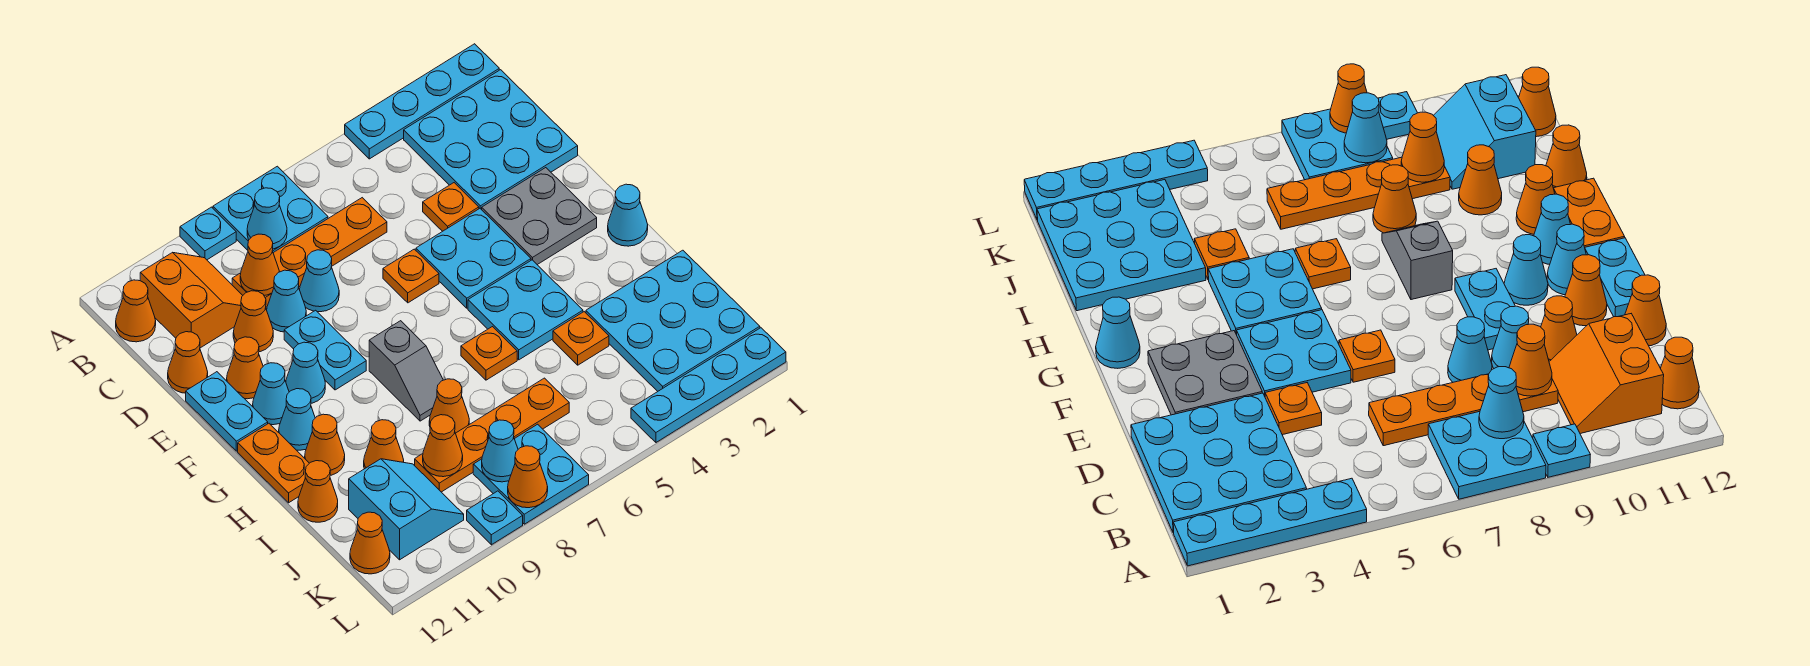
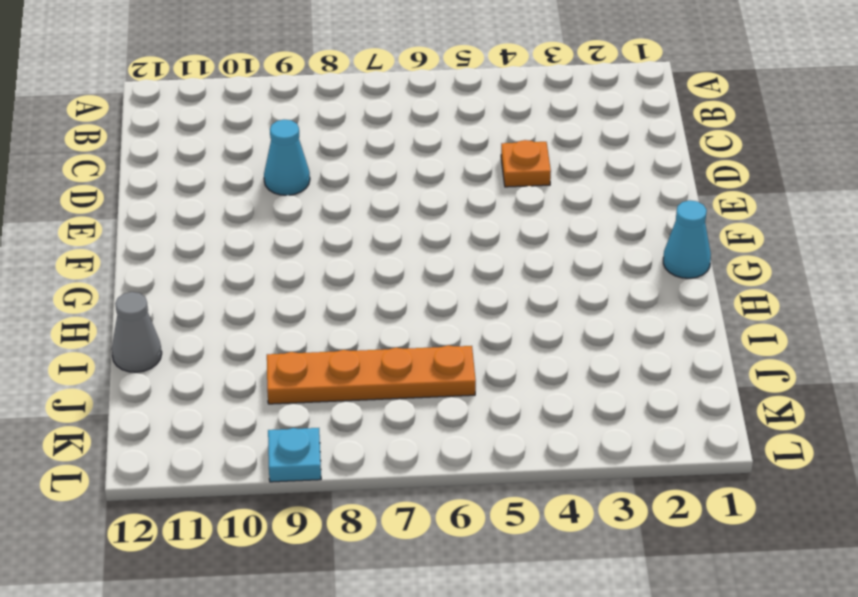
grey 1x1 cone [112,292,162,372] -> orange 1x1 cone [298,461,338,522]
none -> cyan 1x4 plate [345,44,499,159]
none -> cyan 2x2 plate [213,166,328,253]
none -> cyan 1x1 plate [180,207,236,260]
none -> cyan 3x3 plate [404,70,578,210]

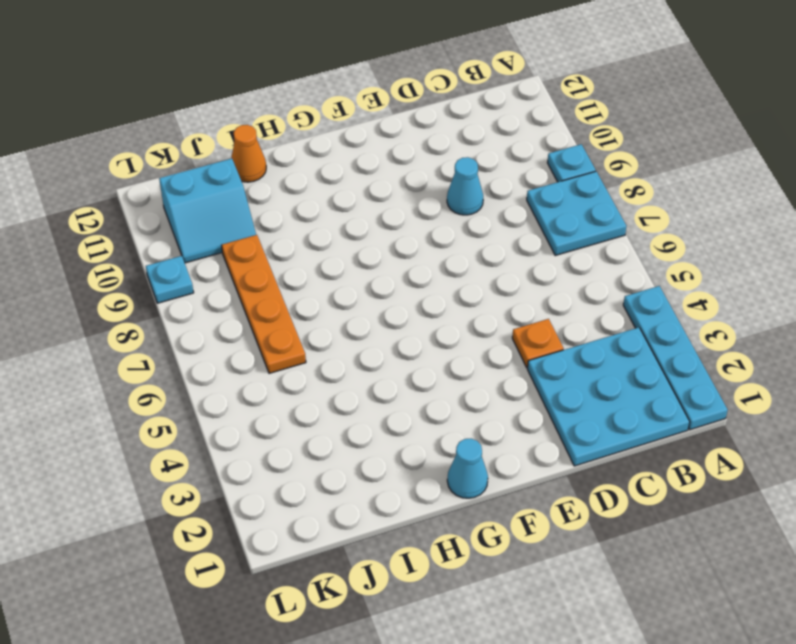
none -> orange 2x2 slope [140,252,243,348]
none -> orange 1x1 cone [116,280,156,342]
none -> orange 1x4 plate [232,198,387,307]
none -> cyan 1x1 cone [300,250,339,312]

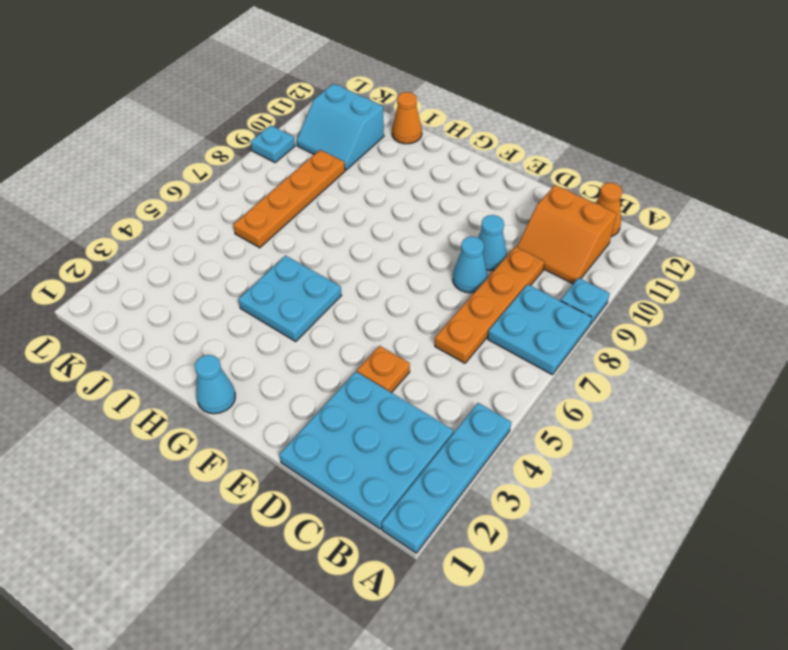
none -> orange 1x1 cone [233,291,273,352]
none -> orange 1x1 cone [168,332,208,393]
none -> grey 2x2 plate [482,168,597,265]
none -> cyan 2x2 plate [416,209,531,308]

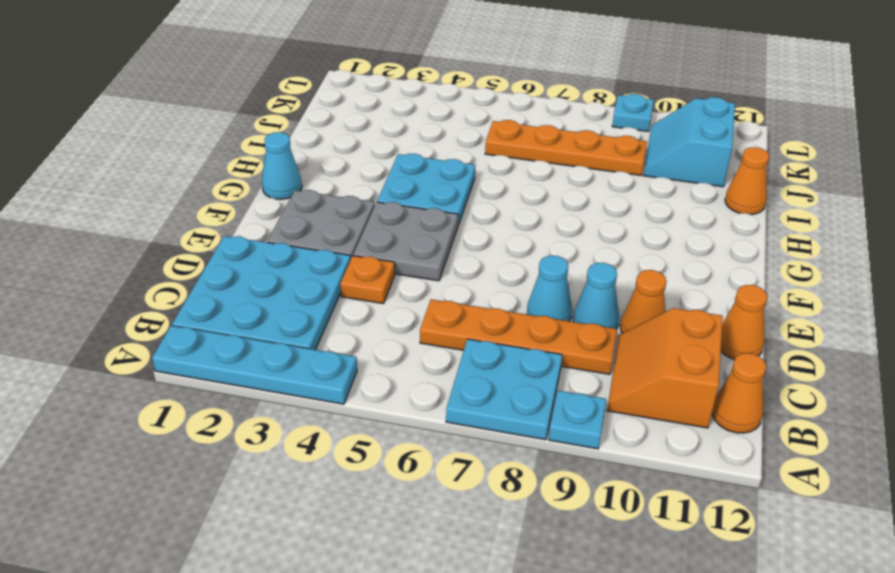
grey 2x2 plate [353,202,458,281] -> cyan 2x2 plate [416,209,531,308]
none -> orange 1x1 plate [383,249,439,303]
none -> cyan 1x2 plate [284,310,366,390]
none -> orange 1x1 cone [227,337,263,399]
none -> cyan 1x2 plate [186,372,268,451]

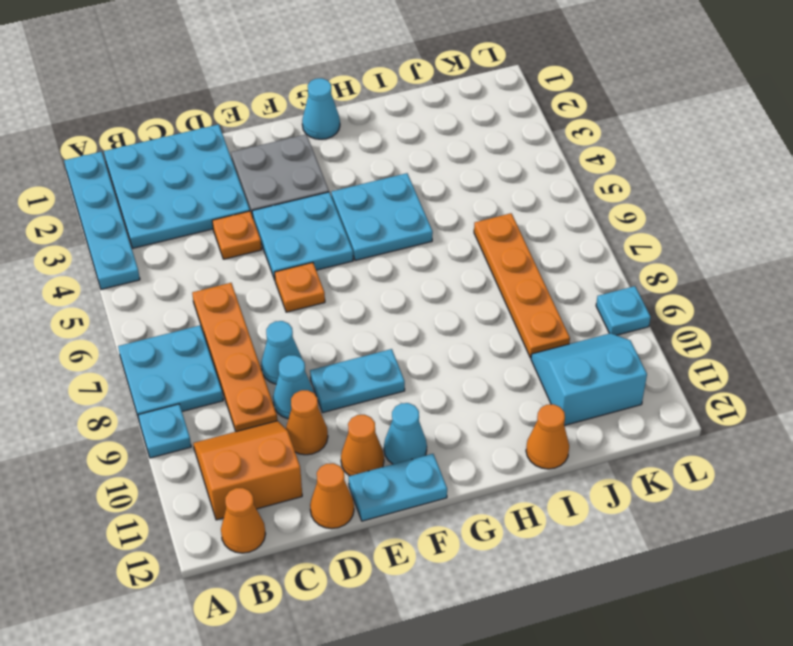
none -> cyan 1x1 cone [286,342,325,403]
none -> grey 1x2 slope [369,321,443,421]
none -> cyan 1x1 cone [279,389,315,450]
none -> orange 1x2 plate [238,423,309,503]

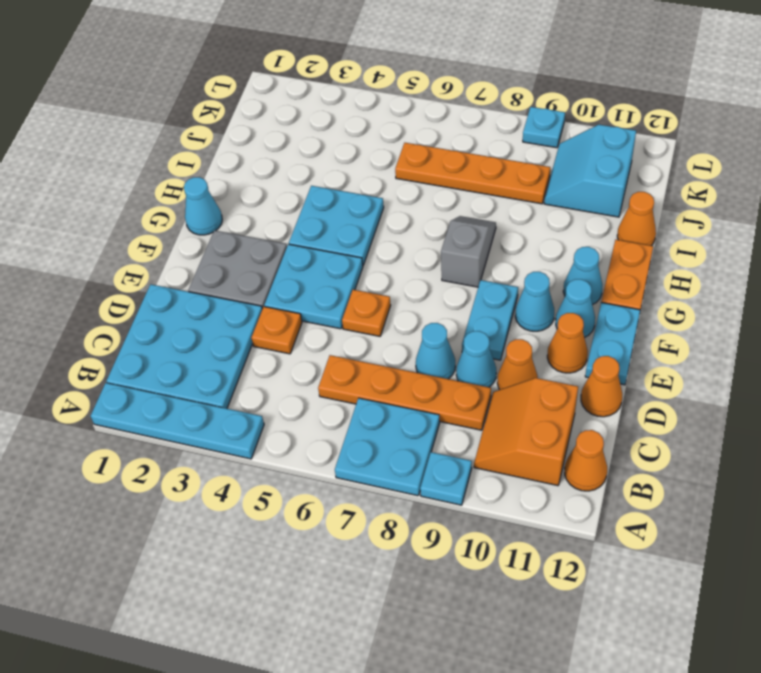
none -> orange 1x1 plate [461,327,517,380]
none -> orange 1x1 cone [305,414,345,475]
none -> cyan 3x3 plate [586,250,760,391]
none -> orange 1x1 plate [553,312,609,365]

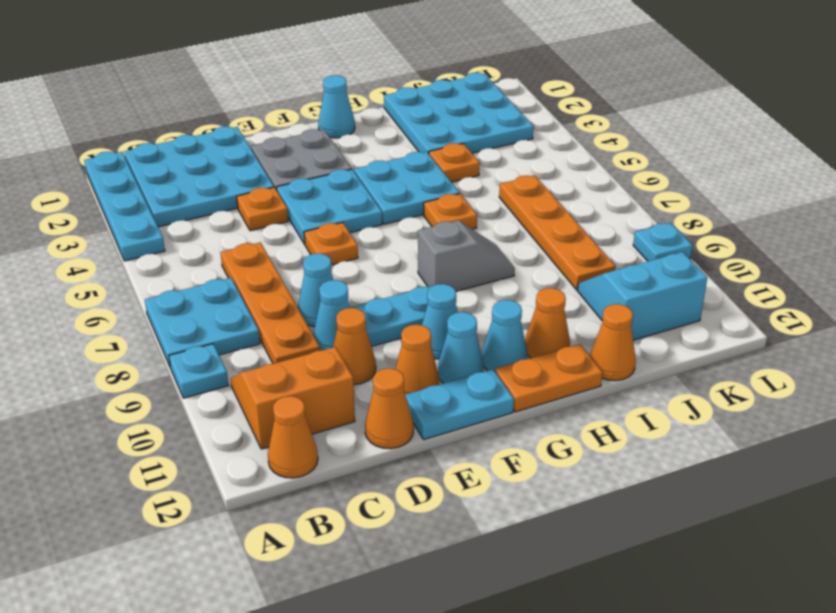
none -> orange 1x1 cone [429,379,469,433]
none -> orange 1x1 cone [364,420,404,469]
none -> cyan 2x2 plate [473,424,589,524]
none -> orange 1x1 cone [350,512,390,574]

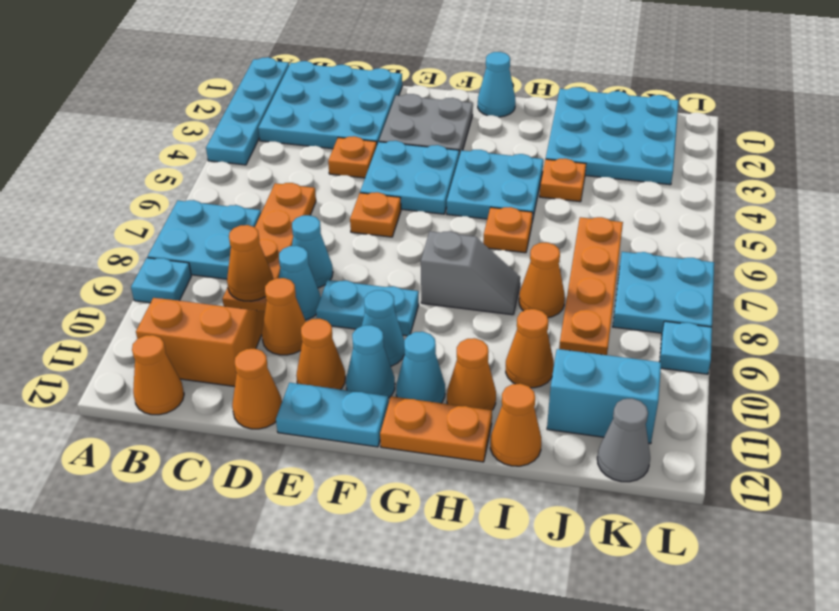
grey 1x1 cone [597,398,650,482] -> orange 1x1 cone [350,512,390,574]
none -> cyan 1x4 plate [631,328,786,442]
none -> cyan 1x1 cone [247,188,287,249]
none -> orange 1x1 cone [423,415,463,477]
none -> cyan 1x1 cone [482,420,518,482]

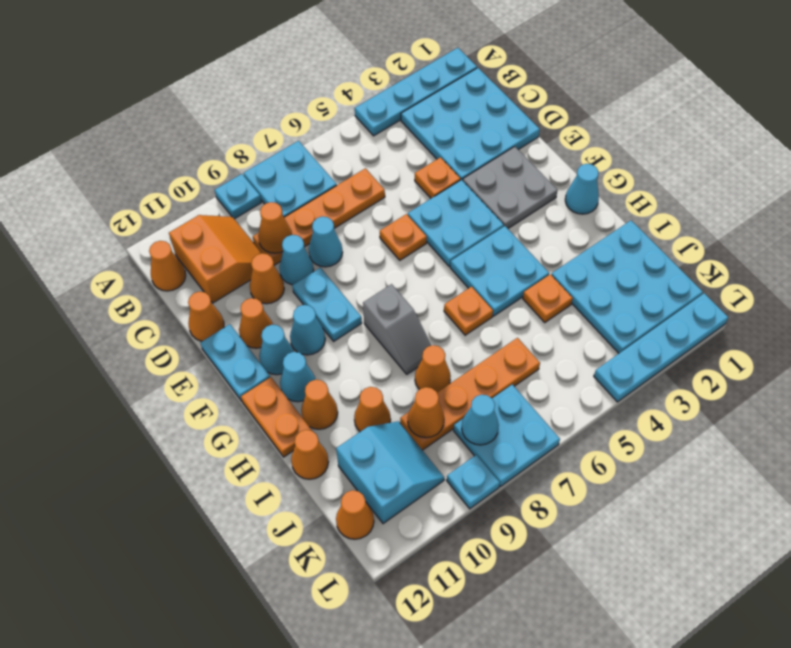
none -> cyan 1x1 cone [247,188,287,249]
none -> orange 1x1 cone [508,446,548,508]

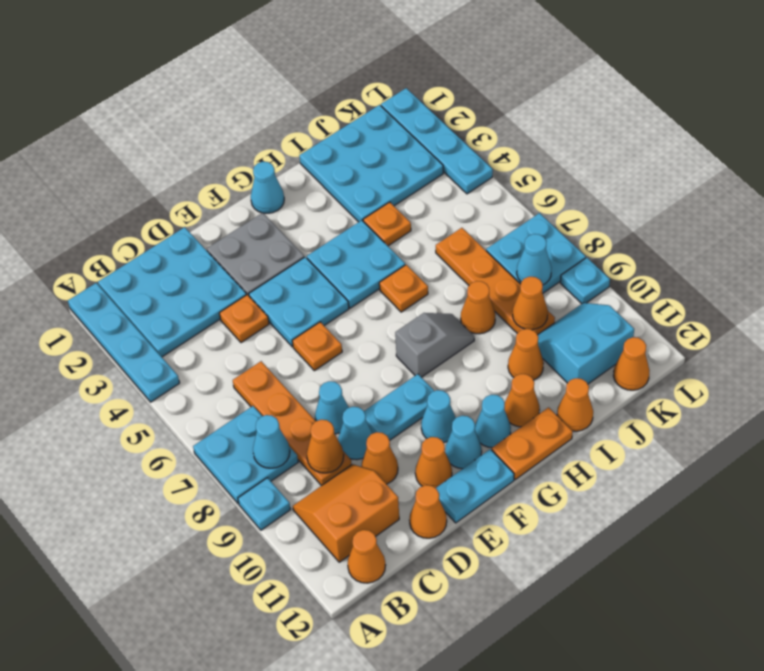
none -> orange 1x1 cone [508,446,548,508]

